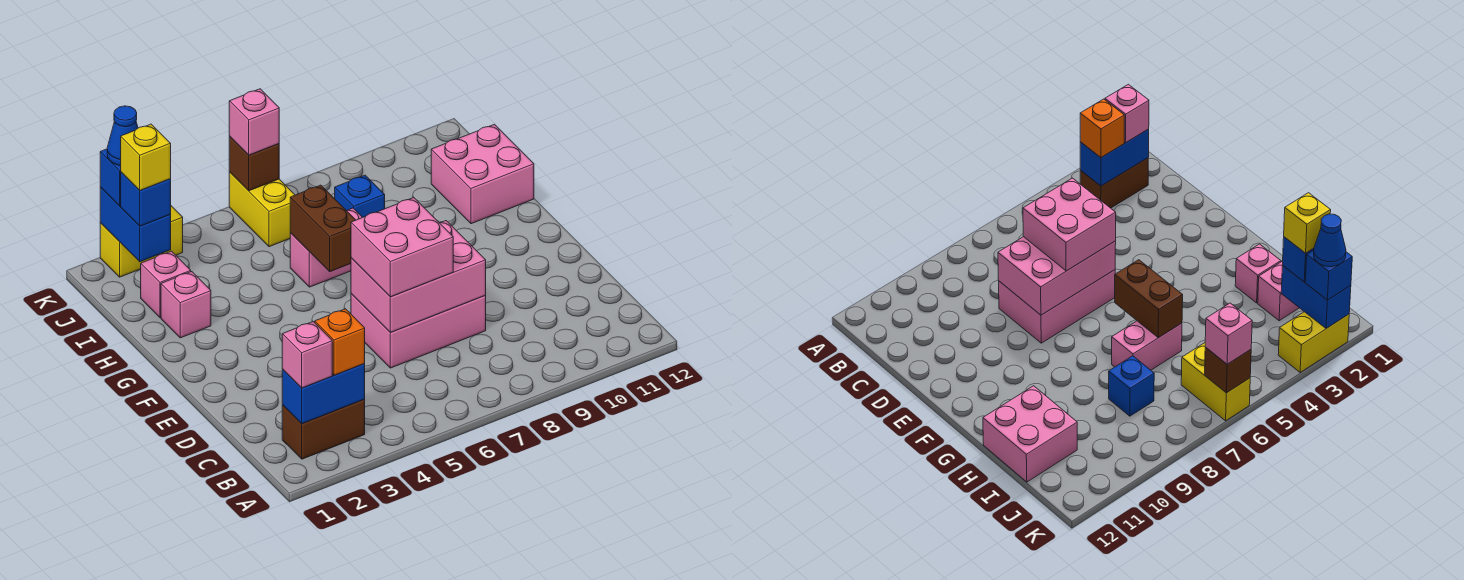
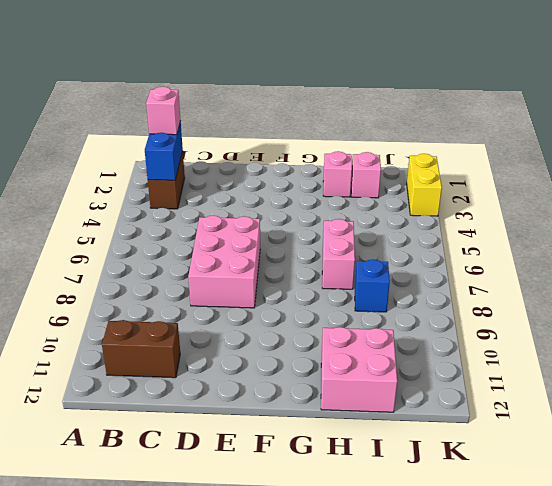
brown 1x2 brick [102,320,180,378] -> brown 1x2 brick moved to [290,185,355,272]
none -> yellow 1x2 brick [229,172,295,247]
none -> pink 2x3 brick [351,221,486,333]
none -> blue 1x2 brick [100,187,171,262]

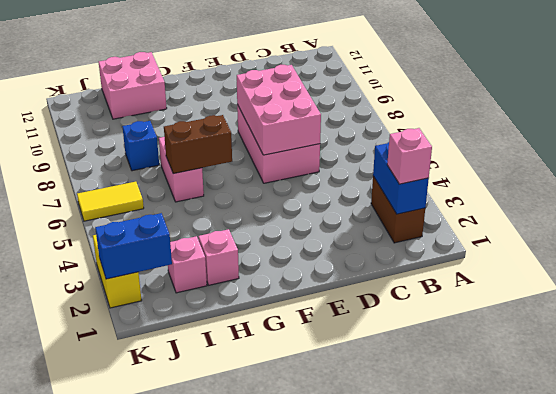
yellow 1x2 tile [77,182,144,221] -> yellow 1x2 brick [229,172,295,247]
none -> brown 1x1 brick [229,137,279,191]
none -> orange 1x1 brick [315,309,365,375]
none -> pink 2x2 brick [351,198,453,297]

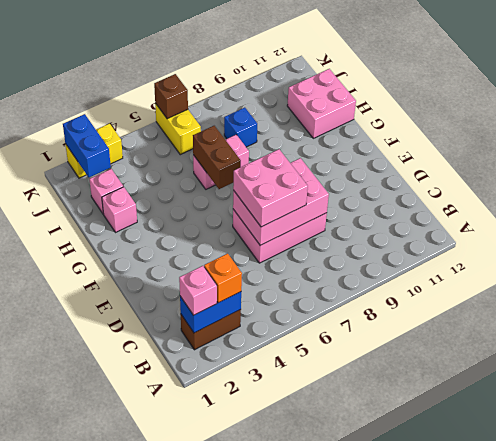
none -> blue 1x1 brick [121,172,171,226]
none -> blue 1x1 brick [100,149,121,206]
none -> pink 1x1 brick [229,89,279,155]

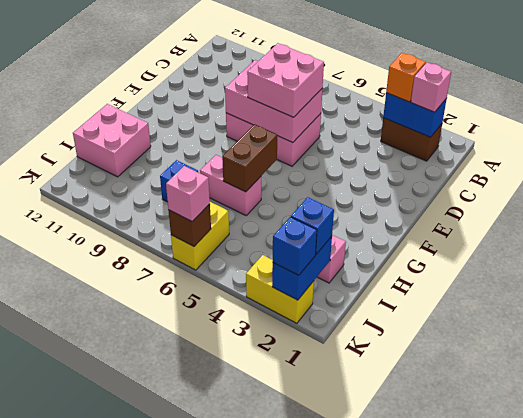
none -> pink 1x1 brick [161,272,211,338]
none -> yellow 1x1 brick [121,124,171,191]
none -> blue 1x1 cone [107,106,138,166]

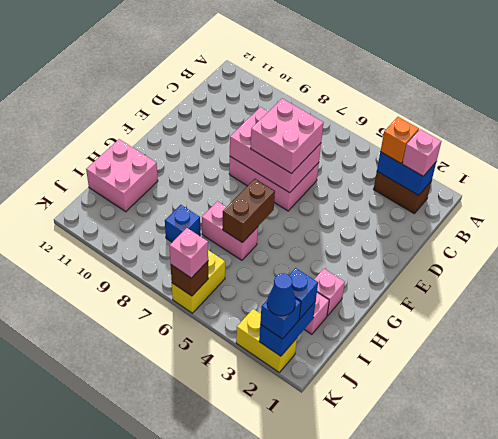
none -> yellow 1x1 brick [121,124,171,191]

